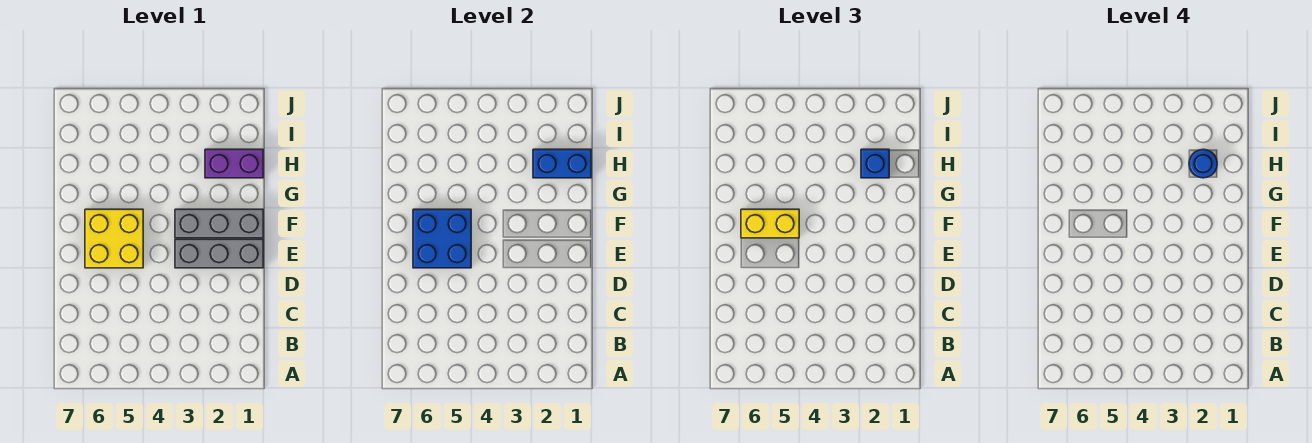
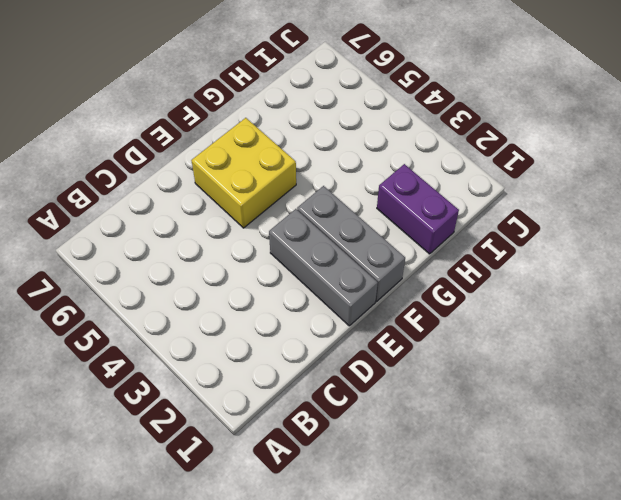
none -> blue 2x2 brick [413,209,471,268]
none -> blue 1x2 brick [533,149,591,178]

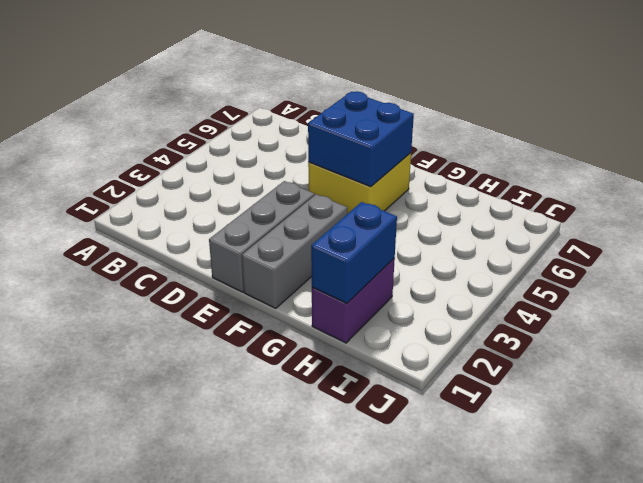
none -> yellow 1x2 brick [741,209,799,238]
none -> blue 1x1 brick [861,149,889,178]

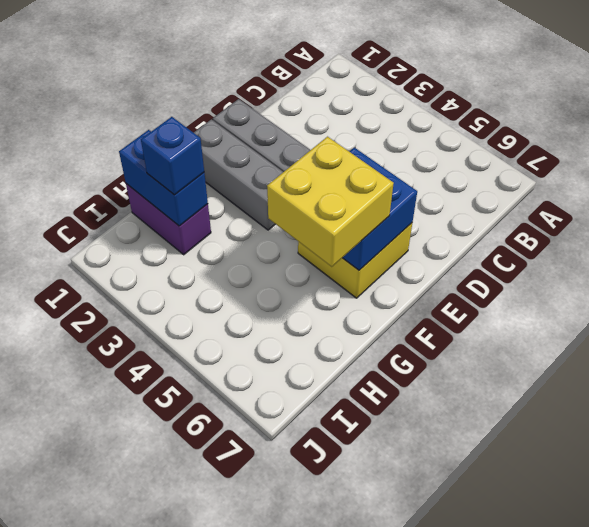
yellow 2x2 brick [267,137,394,267] -> yellow 1x2 brick [741,209,799,238]
none -> blue 1x1 round brick [1189,149,1217,178]

